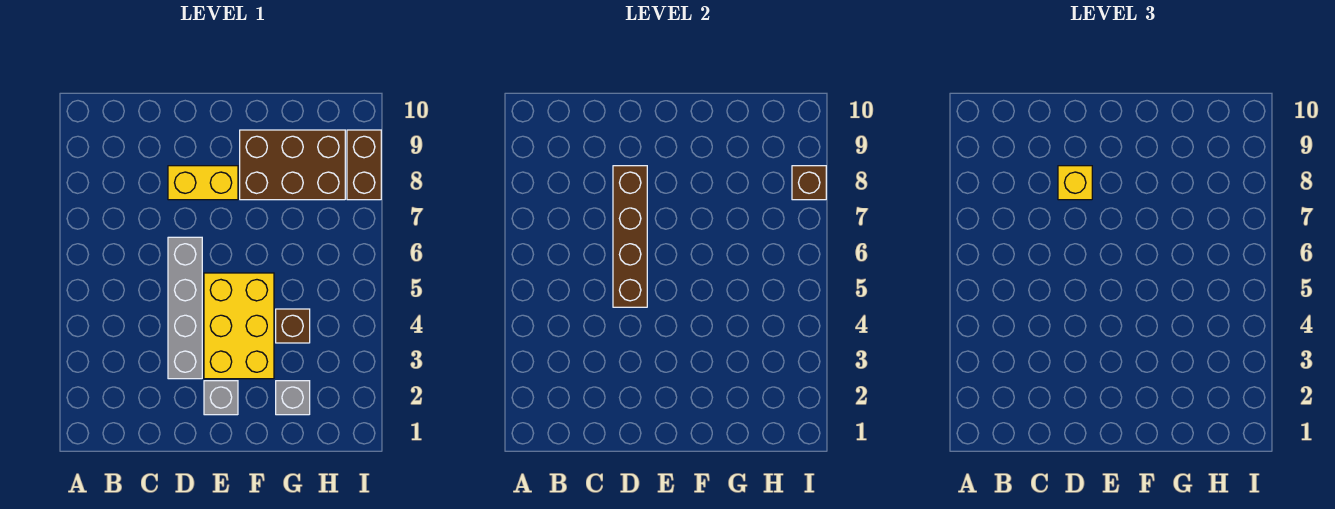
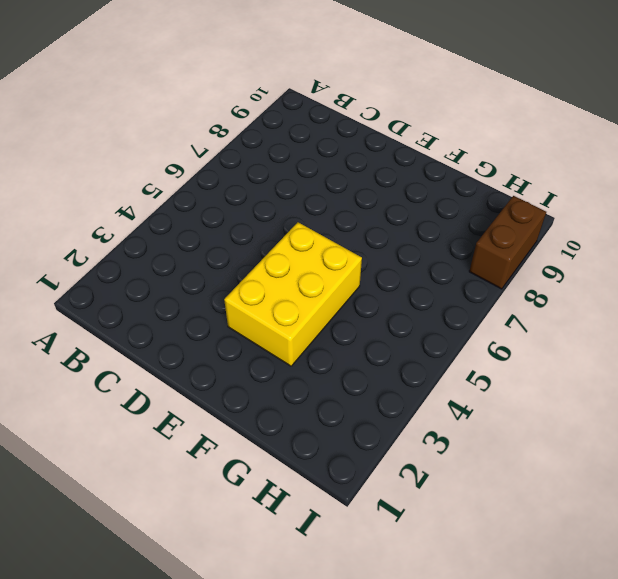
none -> grey 1x4 brick [168,237,202,379]
none -> yellow 1x2 brick [168,166,238,200]

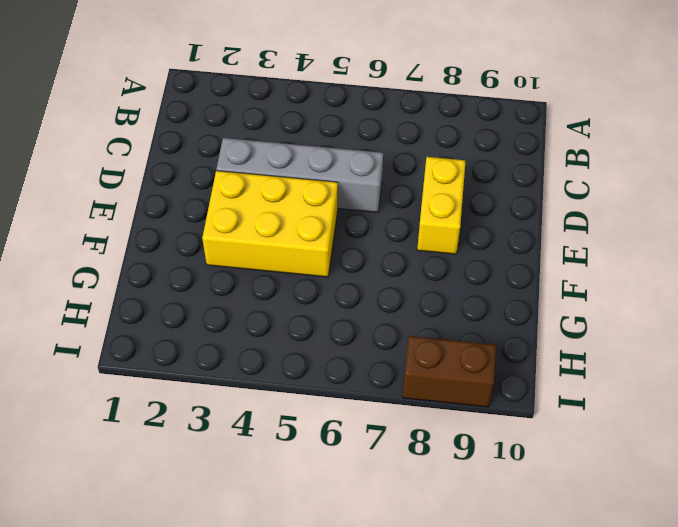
none -> grey 1x1 brick [204,381,238,415]
none -> brown 2x3 brick [240,130,345,200]

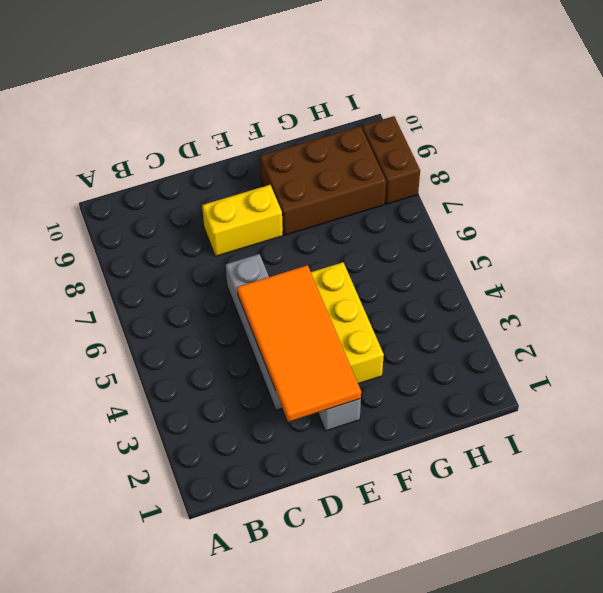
orange 2x4 tile [237,265,361,422] -> brown 1x4 brick [613,166,647,307]
none -> grey 1x1 brick [276,381,310,415]
none -> brown 1x1 brick [276,309,310,343]

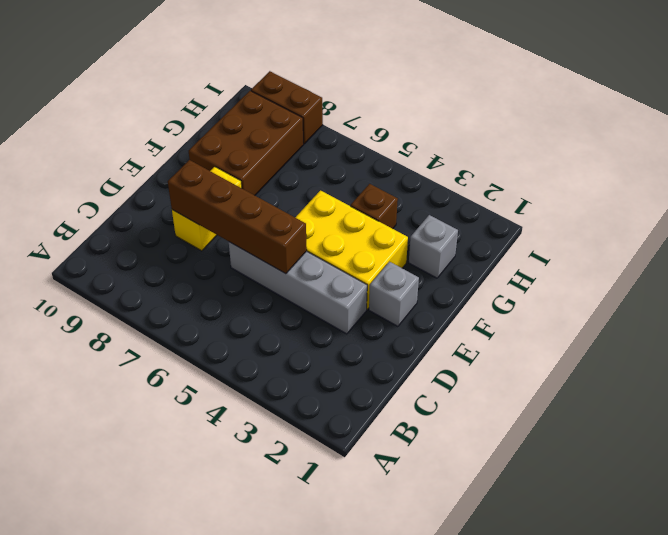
none -> brown 1x1 brick [792,166,826,200]
none -> yellow 1x1 brick [1058,166,1092,200]

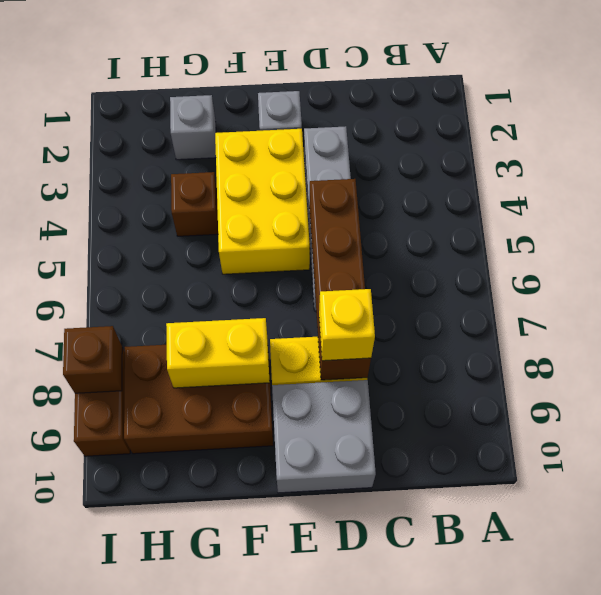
grey 2x2 brick [272,380,376,493] -> none
yellow 1x2 brick [166,318,270,388] -> none

